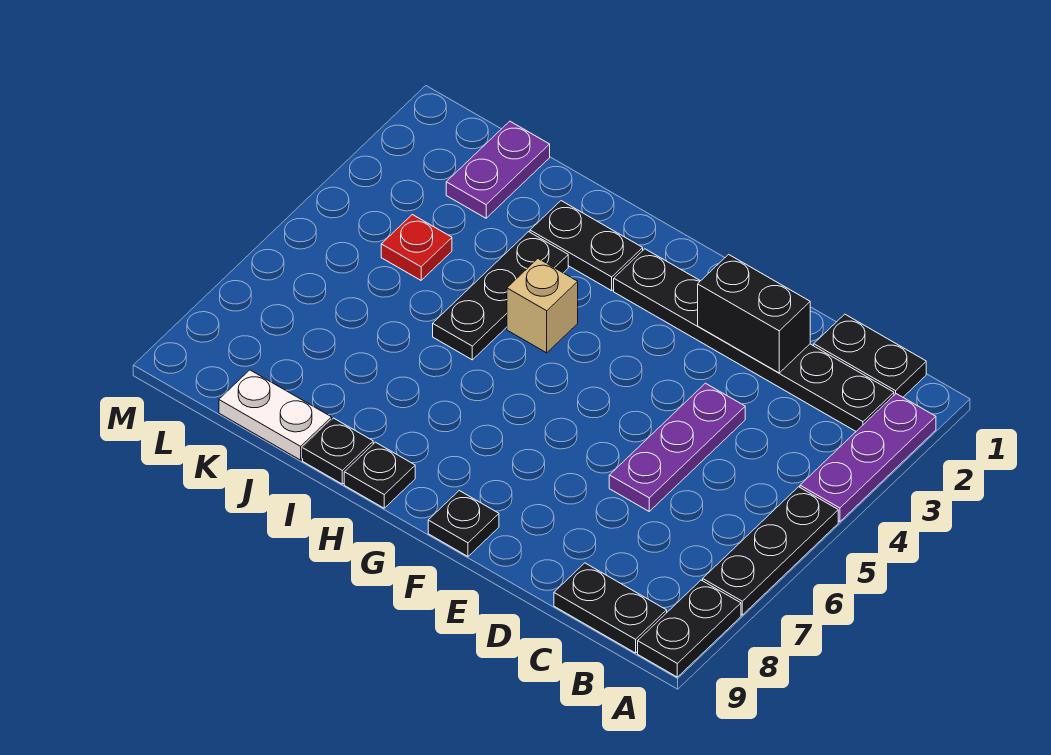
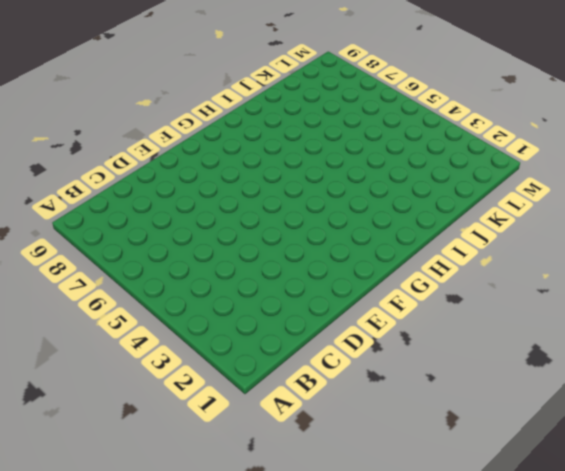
none -> purple 1x3 plate [800,394,936,522]
none -> black 1x3 plate [703,487,838,615]
none -> black 1x2 plate [638,580,741,677]

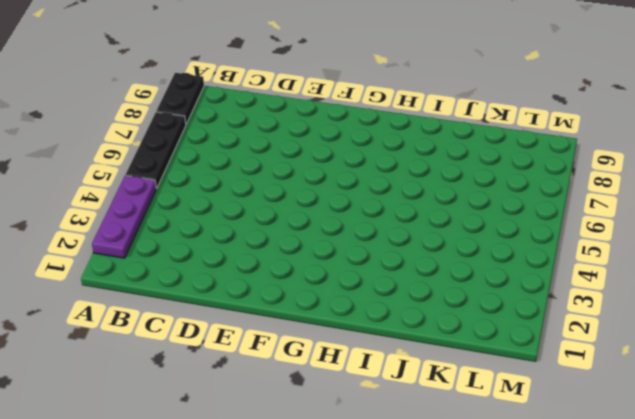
none -> black 1x2 plate [814,314,926,397]
none -> black 1x6 plate [614,249,894,431]
none -> black 1x2 plate [554,563,667,653]

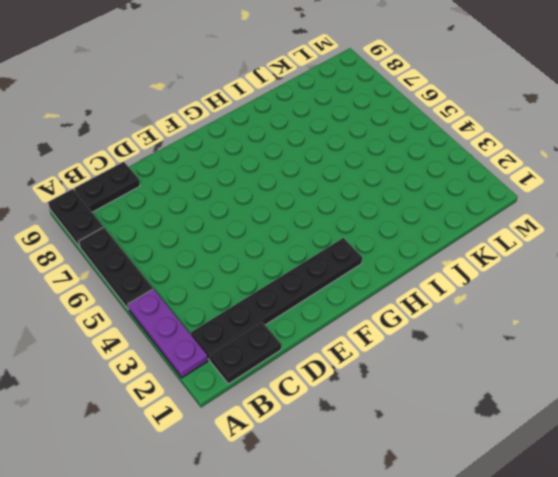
none -> purple 1x3 plate [609,383,745,511]
none -> black 1x1 plate [428,491,499,556]
none -> black 1x2 plate [530,201,643,291]

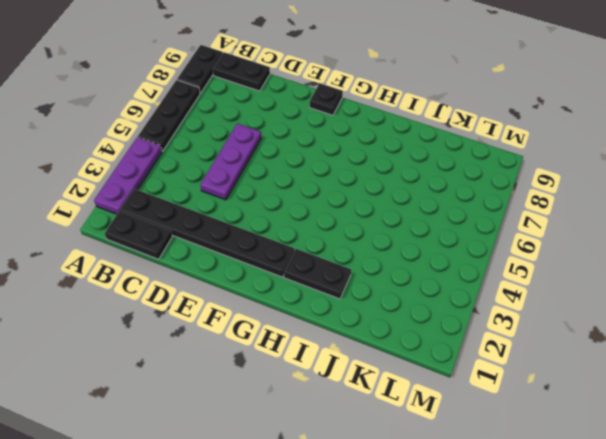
none -> tan 1x1 brick [507,259,578,353]
none -> black 1x1 plate [344,442,415,508]
none -> black 1x3 plate [433,232,568,360]

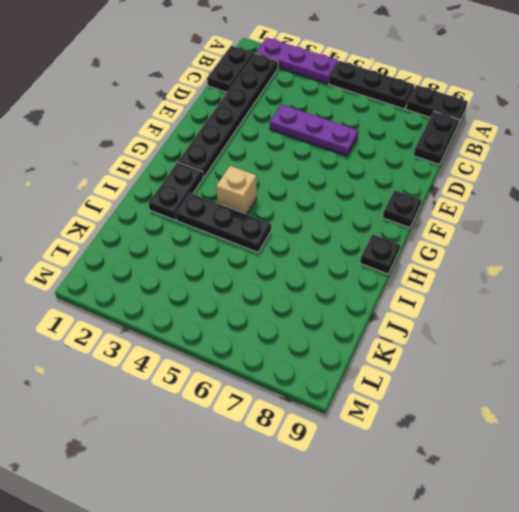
none -> black 1x1 plate [303,418,373,484]
none -> white 1x2 plate [219,370,332,460]
none -> purple 1x2 plate [446,121,550,218]

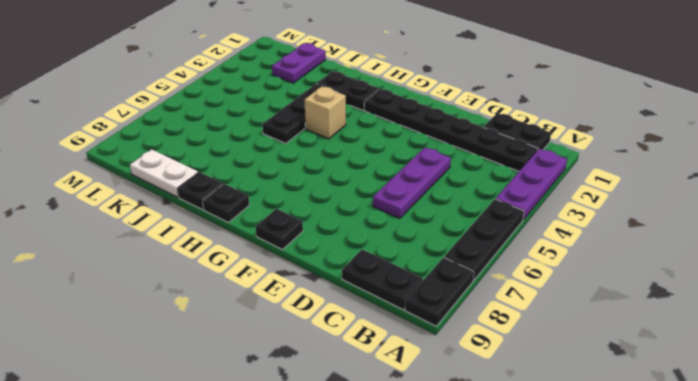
none -> red 1x1 plate [381,215,452,280]
none -> black 1x2 brick [698,255,810,373]

